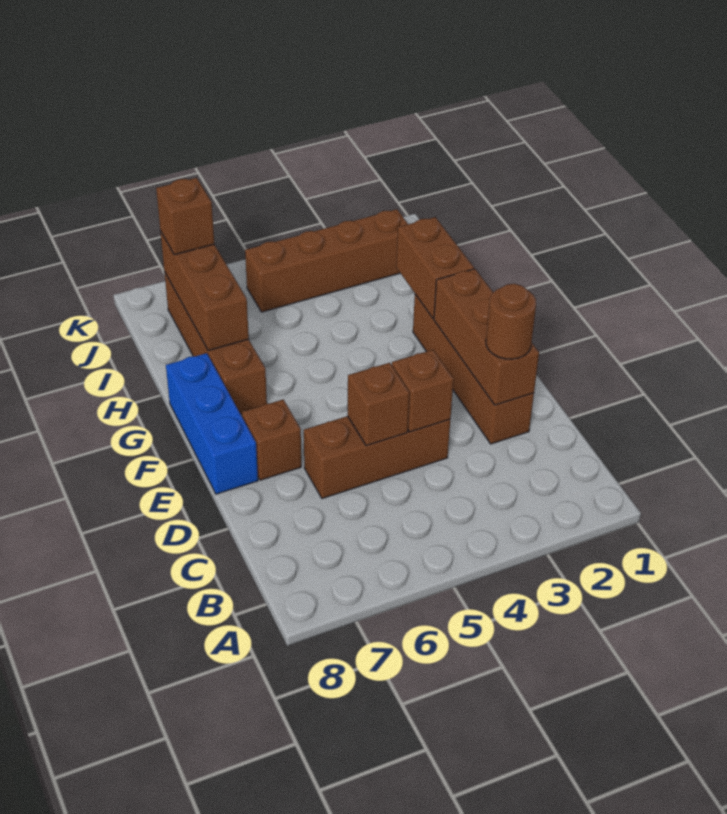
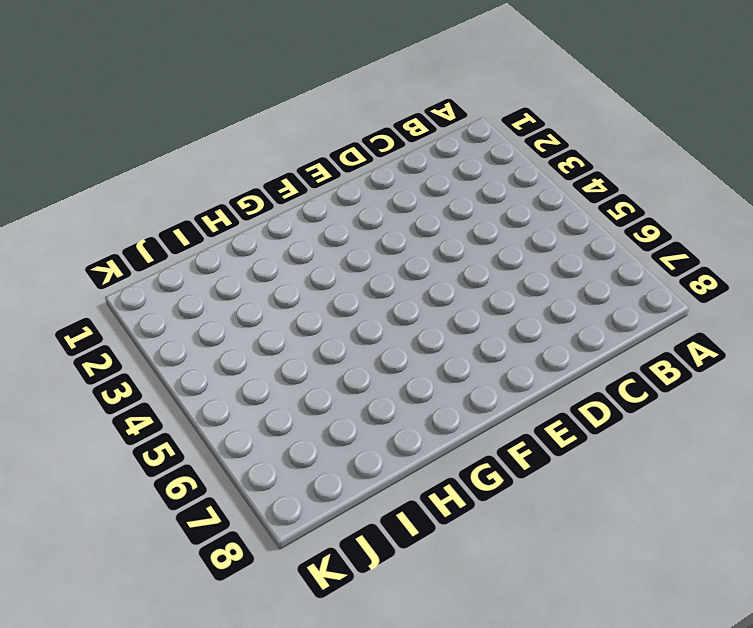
none -> brown 1x4 brick [413,294,534,444]
none -> brown 1x3 brick [304,416,450,499]
none -> brown 1x1 brick [242,399,301,480]

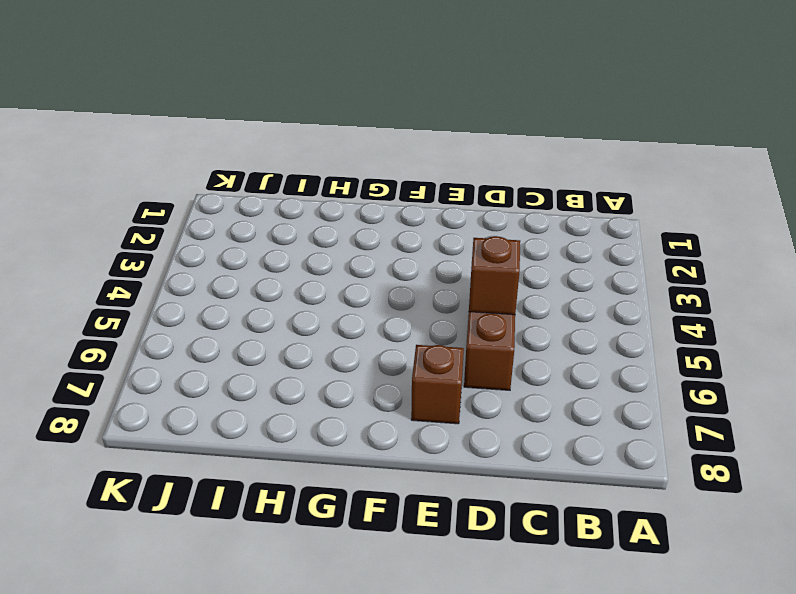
none -> brown 1x4 brick [413,294,534,444]
none -> blue 1x3 brick [166,353,258,494]
none -> brown 1x4 brick [164,272,267,414]

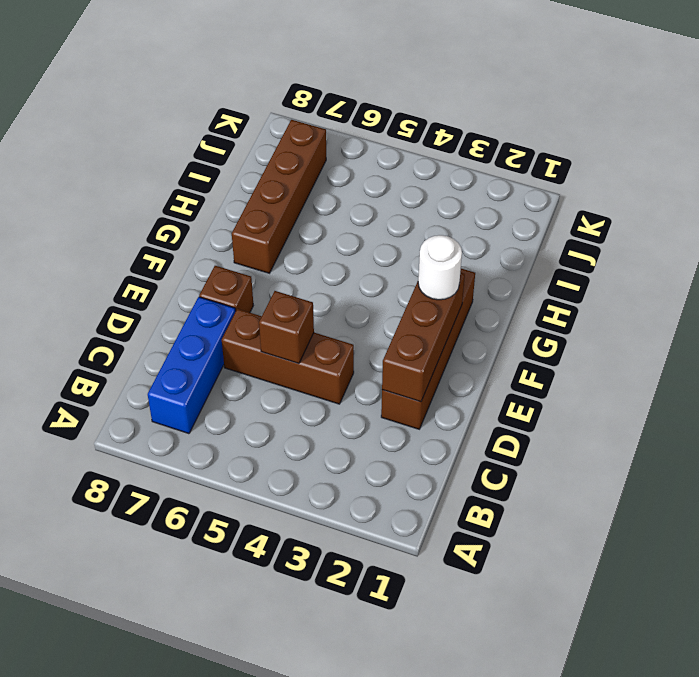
blue 1x3 brick [148,297,236,434] -> blue 1x3 brick moved to [166,353,258,494]
white 1x1 round brick [418,235,462,300] -> none
none -> brown 1x4 brick [245,209,408,312]
none -> brown 1x1 brick [392,350,454,432]
none -> brown 1x2 brick [396,217,474,319]

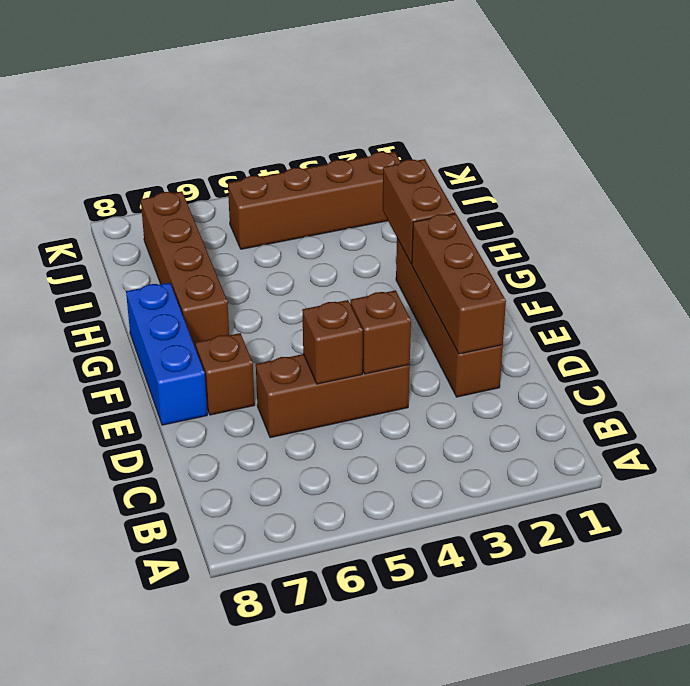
none -> brown 1x3 brick [160,231,249,351]
none -> brown 1x1 round brick [486,284,536,359]
none -> brown 1x1 brick [156,178,214,255]

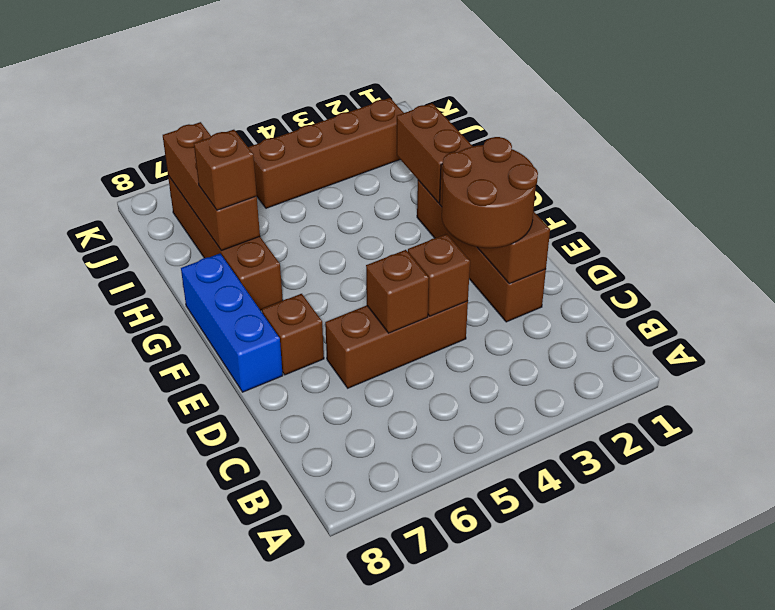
brown 2x2 round brick [442,137,538,248] -> brown 1x1 round brick [486,284,536,359]
brown 1x1 brick [194,130,257,210] -> brown 1x1 brick moved to [156,178,214,255]

